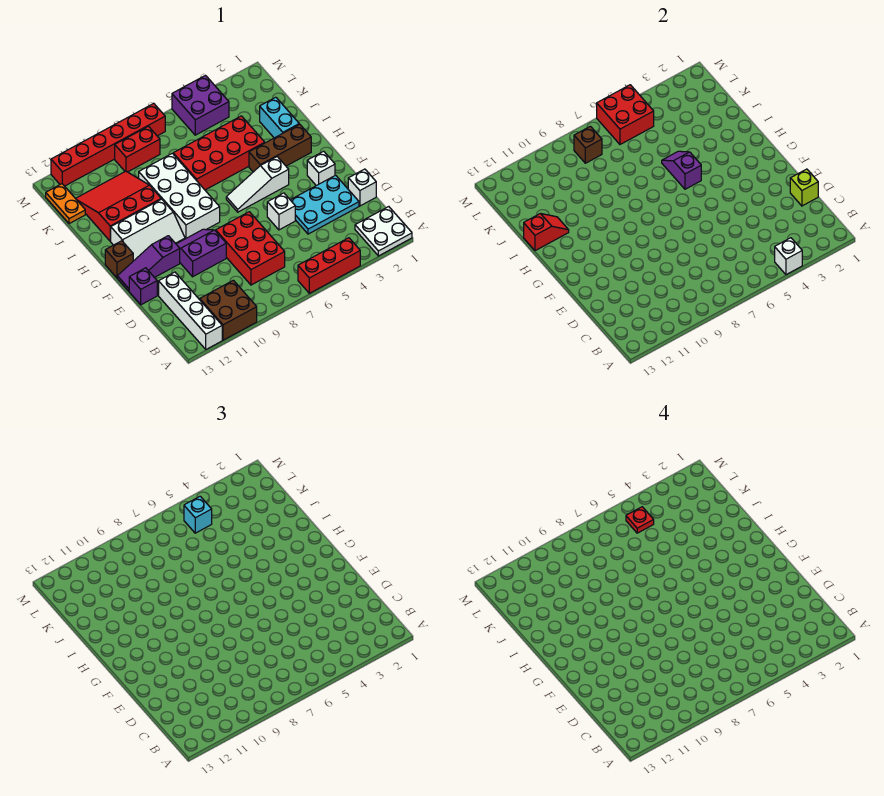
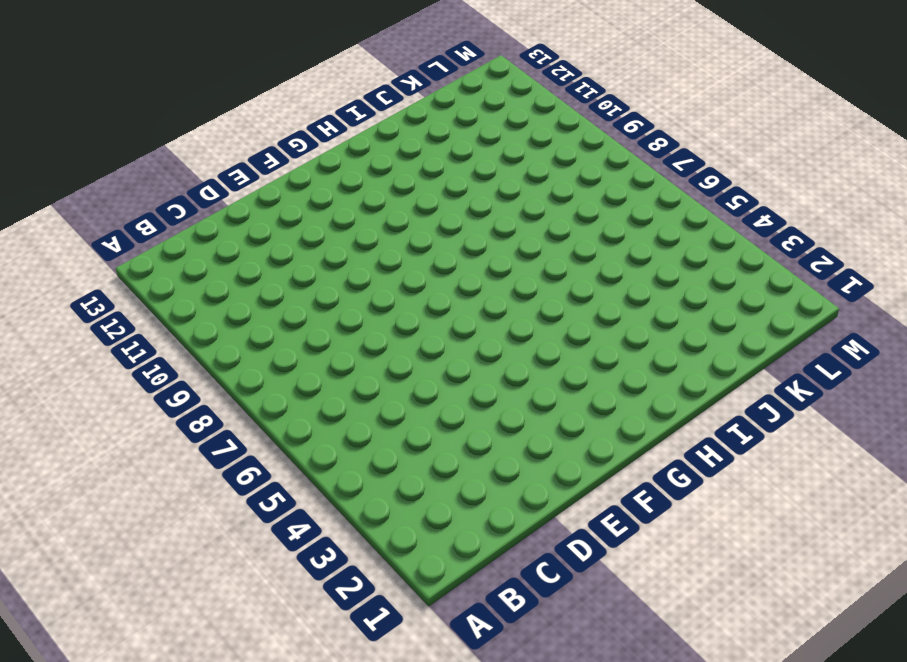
none -> white 2x2 plate [355,207,412,256]
none -> red 1x3 brick [298,238,360,293]
none -> brown 2x2 brick [200,280,257,340]
none -> white 1x4 brick [159,272,222,349]

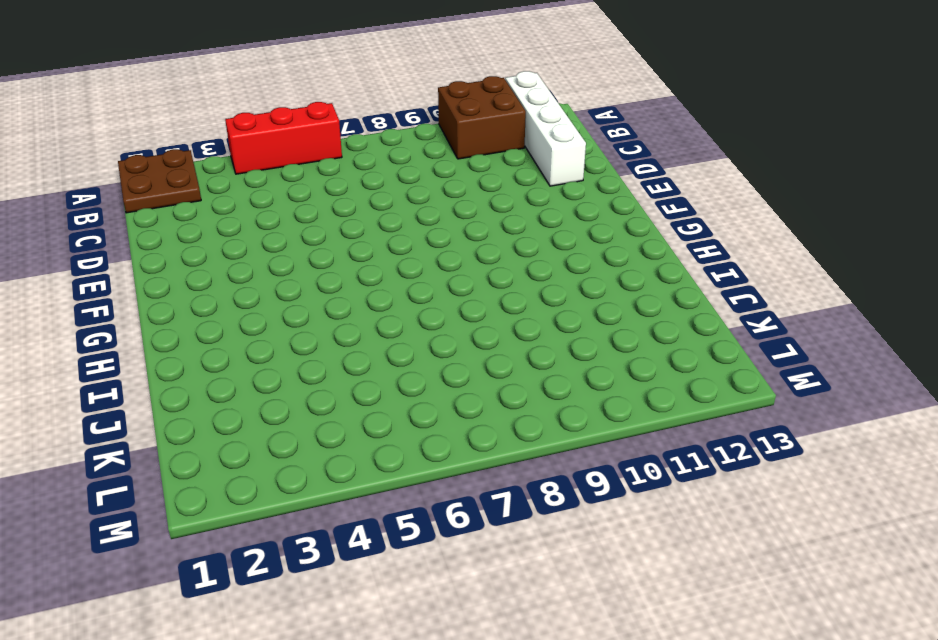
brown 2x2 plate [118,149,201,213] -> white 2x2 plate [355,207,412,256]
none -> red 2x3 brick [216,212,285,285]
none -> white 1x1 brick [348,169,376,206]
none -> cyan 2x3 plate [291,175,359,234]
none -> white 1x1 brick [267,193,295,230]

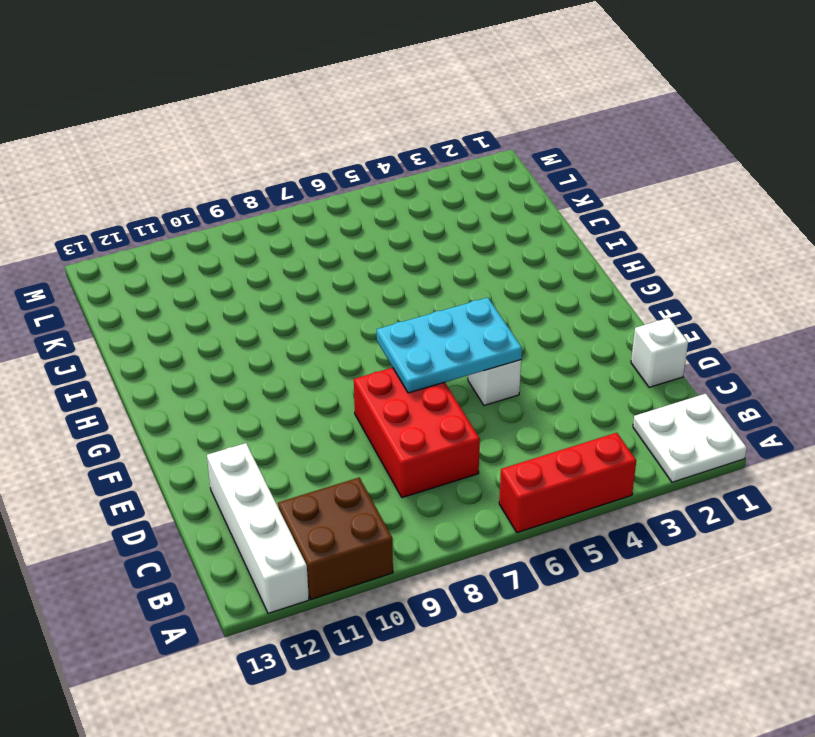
cyan 2x3 plate [377,298,522,393] -> cyan 2x3 plate moved to [291,175,359,234]
none -> purple 2x2 slope [176,229,226,277]
none -> purple 1x1 brick [129,268,157,305]
none -> white 1x1 brick [307,151,335,186]
none -> purple 1x3 slope [117,236,180,291]

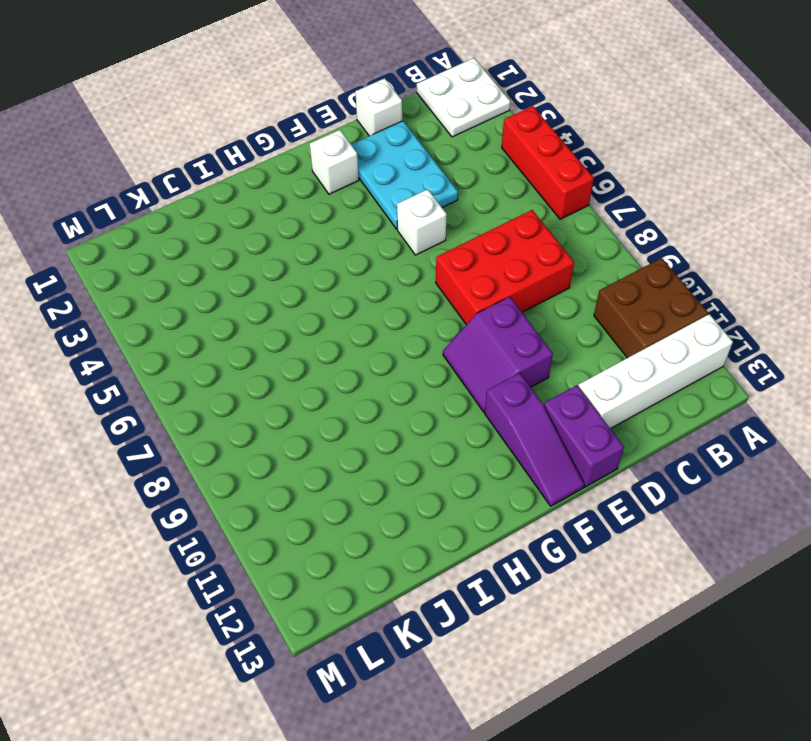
purple 1x2 brick [544,385,624,487] -> purple 1x1 brick [129,268,157,305]
none -> white 1x3 slope [226,157,289,212]
none -> white 2x4 brick [139,153,220,239]
none -> white 2x3 slope [111,199,185,261]
none -> brown 1x1 brick [105,241,133,278]

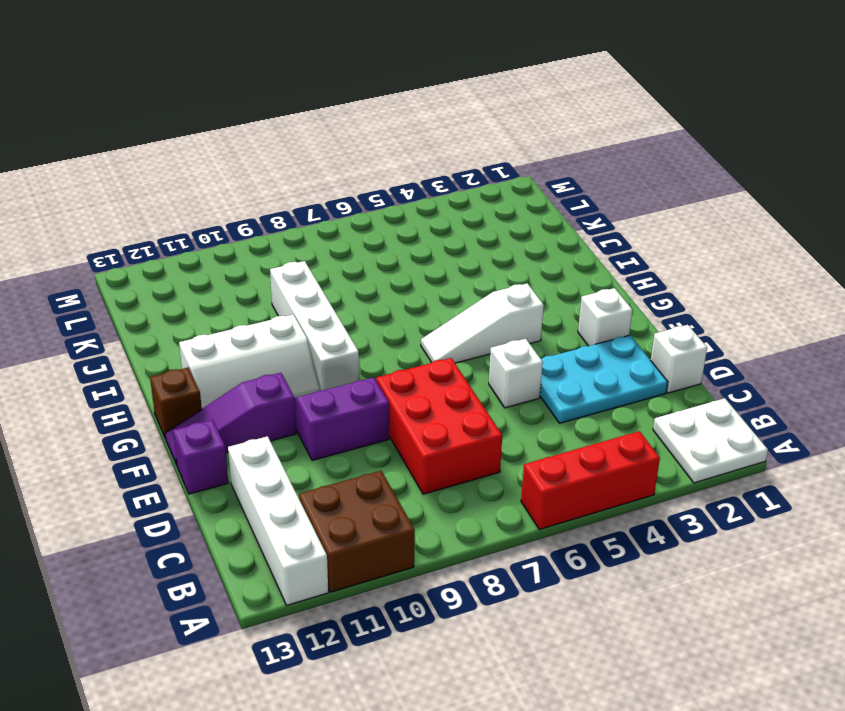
white 1x4 brick [270,261,359,391] -> white 2x4 brick [139,153,220,239]
none -> brown 1x3 brick [249,124,311,172]
none -> cyan 1x2 brick [260,97,299,138]
none -> red 2x4 brick [173,116,265,190]
none -> red 3x3 slope [75,171,161,241]

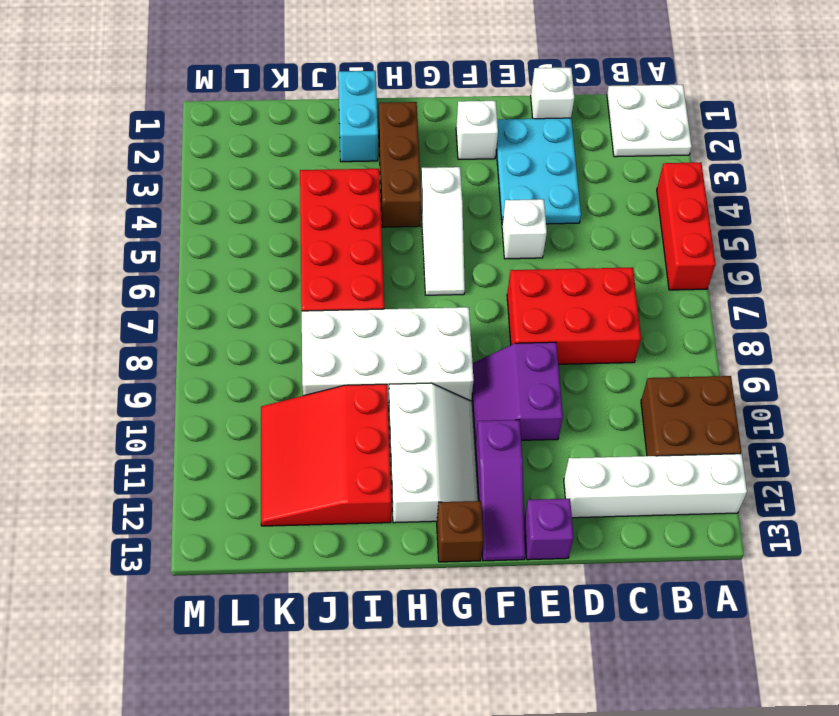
cyan 1x2 brick [338,71,378,162] -> cyan 1x2 brick turned to [260,97,299,138]
none -> orange 1x2 plate [46,184,85,224]
none -> purple 2x2 brick [172,75,229,135]
none -> red 1x2 brick [115,126,160,172]
none -> red 1x6 brick [51,103,165,186]

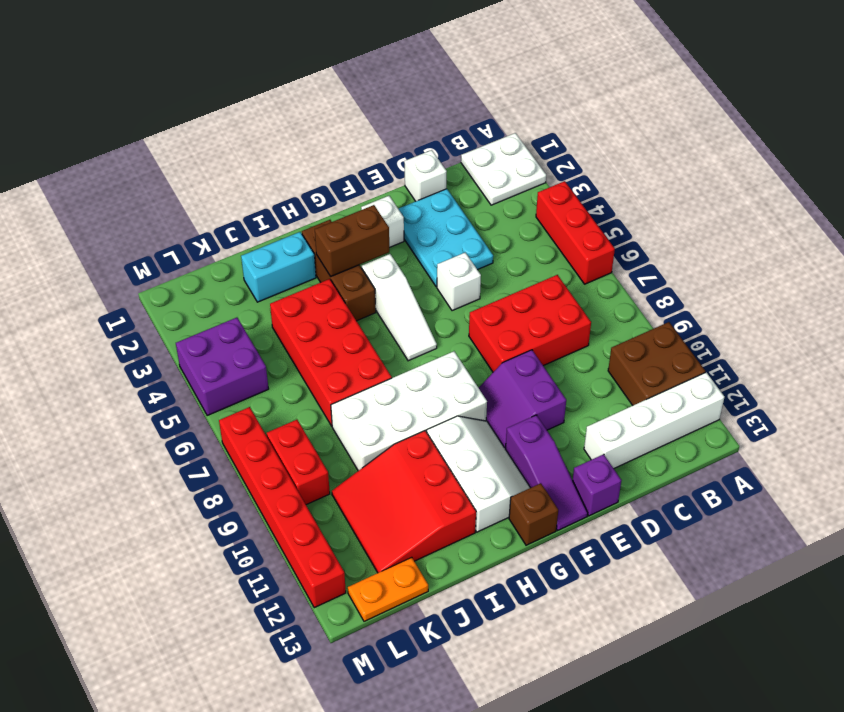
brown 1x2 brick [315,205,389,276] -> none
none -> white 1x1 brick [775,238,802,275]
none -> lime 1x1 brick [790,169,818,206]
none -> purple 1x2 slope [662,151,701,189]
none -> red 1x2 slope [524,214,569,251]

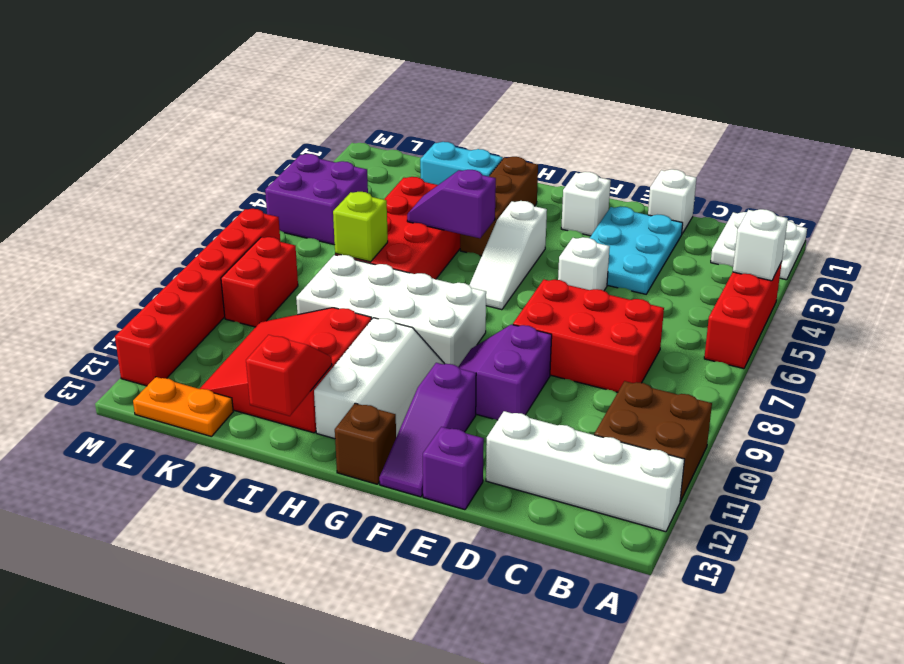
lime 1x1 brick [333,192,388,262] -> lime 1x1 brick moved to [790,169,818,206]
none -> red 2x2 brick [597,85,654,144]
none -> brown 1x1 brick [574,126,602,163]
none -> cyan 1x1 brick [184,496,212,533]
none -> red 1x1 plate [626,507,654,533]

